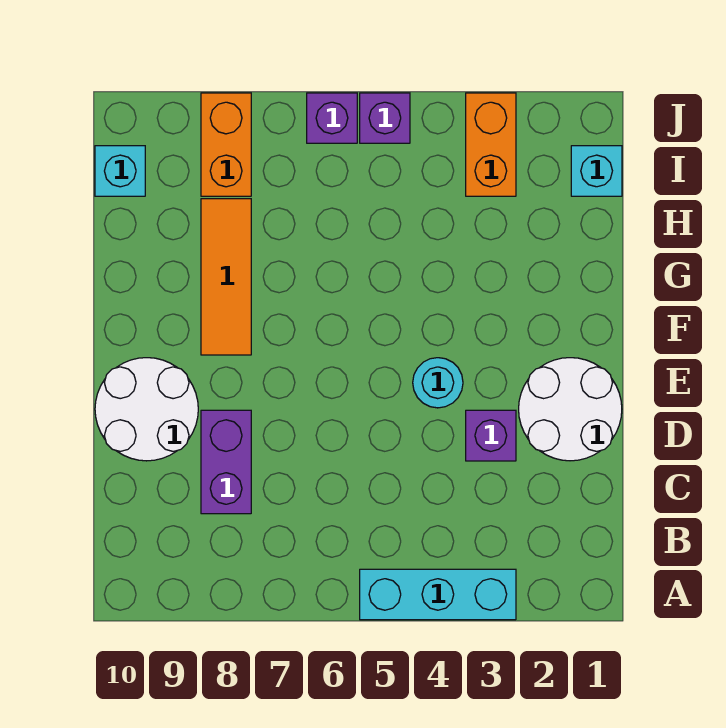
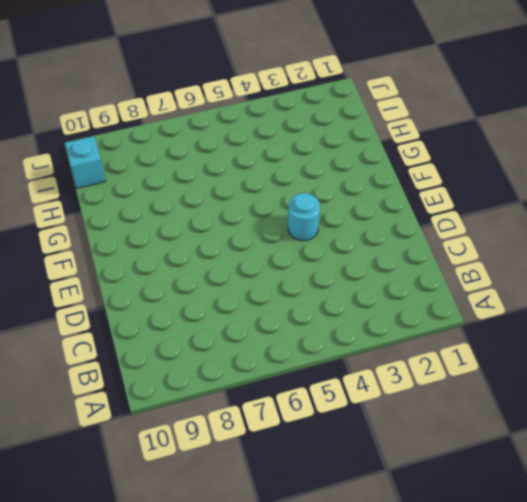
none -> cyan 1x3 brick [360,569,516,620]
none -> purple 1x2 brick [201,410,251,514]
none -> white 2x2 round brick [519,358,622,461]

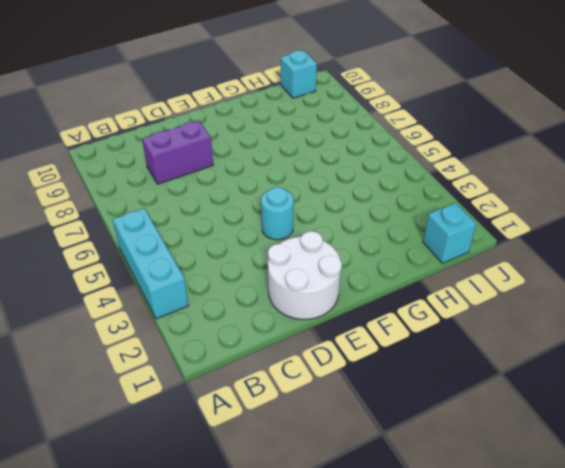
none -> purple 1x1 brick [466,410,516,461]
none -> white 2x2 round brick [95,358,198,461]
none -> orange 1x3 tile [201,199,251,355]

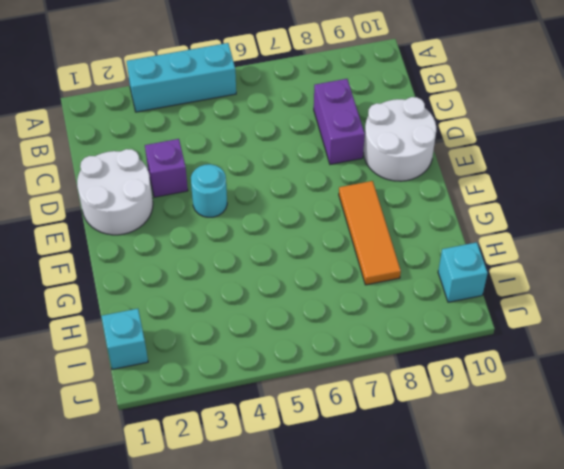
none -> orange 1x2 brick [466,93,516,196]
none -> orange 1x2 brick [201,93,251,196]
none -> purple 1x1 brick [360,93,410,143]

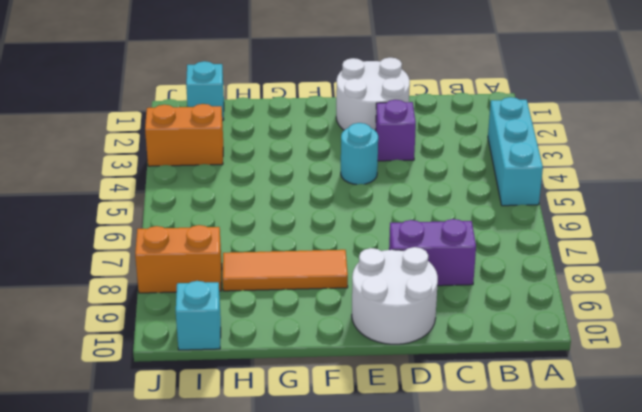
none -> purple 1x1 brick [360,93,410,143]
none -> purple 1x1 brick [307,93,357,143]

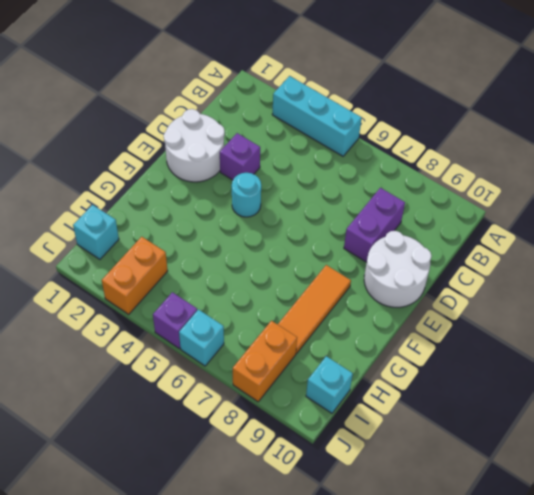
cyan 1x1 brick [179,310,224,366] -> purple 1x1 brick [307,93,357,143]

